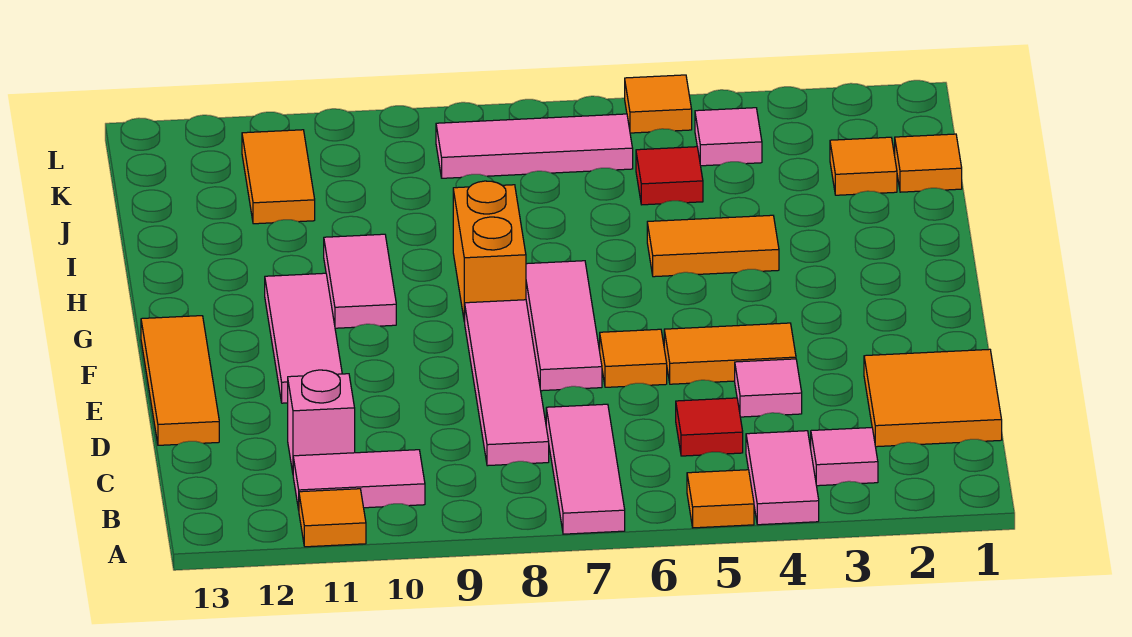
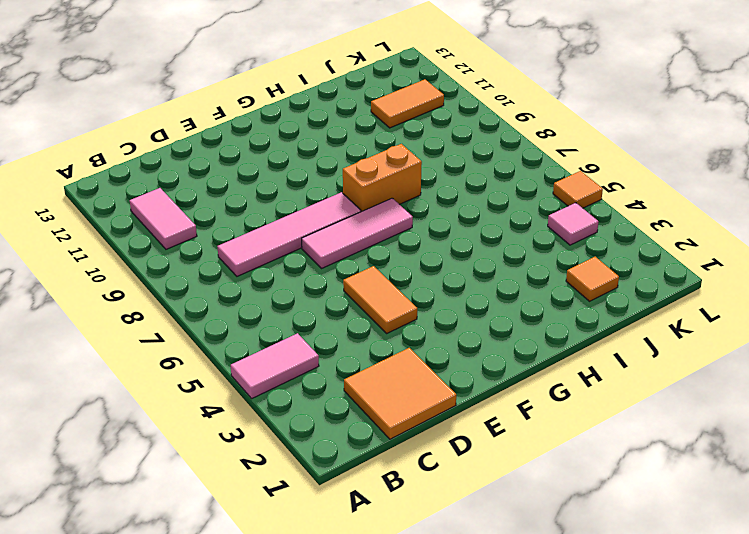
none -> orange 1x1 tile [687,470,754,528]
none -> pink 1x3 tile [546,404,625,534]
none -> orange 1x1 tile [299,489,366,547]

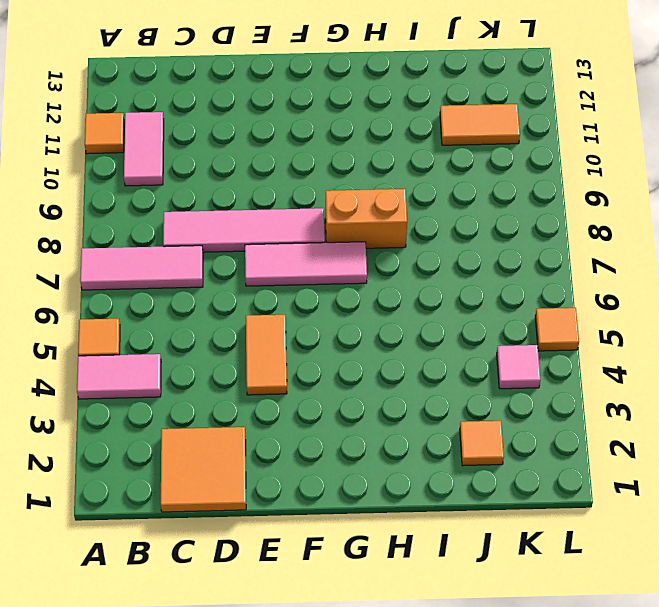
none -> pink 1x1 tile [811,428,878,486]
none -> red 1x1 tile [676,398,743,456]
none -> pink 1x1 brick [288,370,355,472]

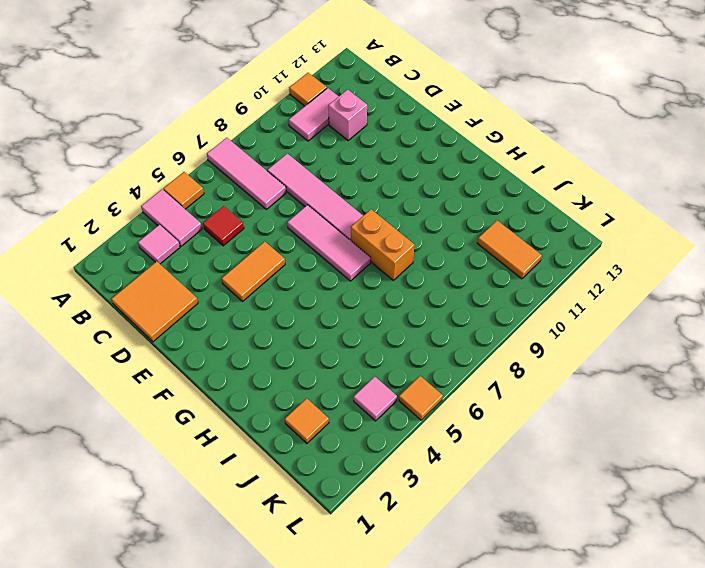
none -> pink 1x1 tile [735,359,802,417]
none -> orange 1x3 tile [141,316,219,445]
none -> orange 1x1 tile [600,329,667,387]

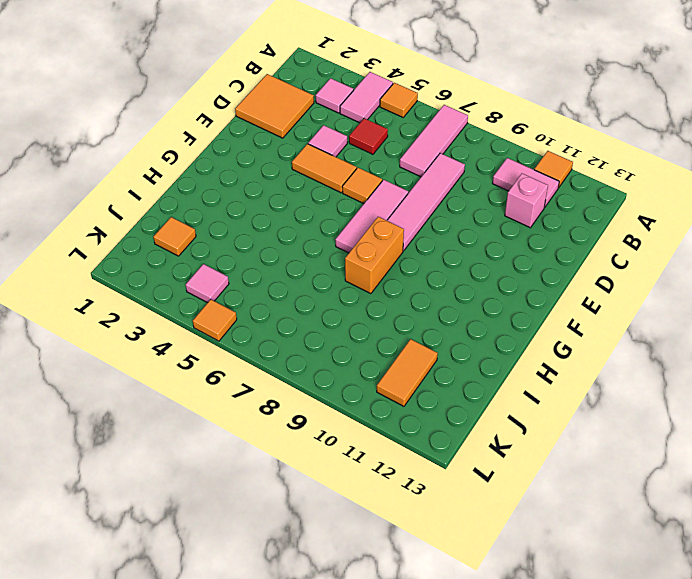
none -> orange 1x3 tile [141,316,219,445]
none -> pink 1x3 tile [265,273,342,403]
none -> pink 1x2 tile [324,234,396,328]

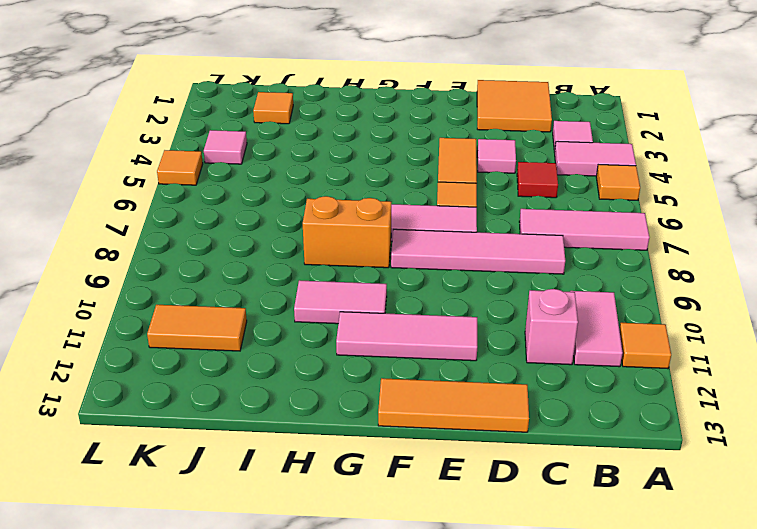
none -> orange 1x2 tile [647,215,779,277]
none -> orange 1x1 tile [895,134,962,192]
none -> red 1x1 tile [636,147,703,205]

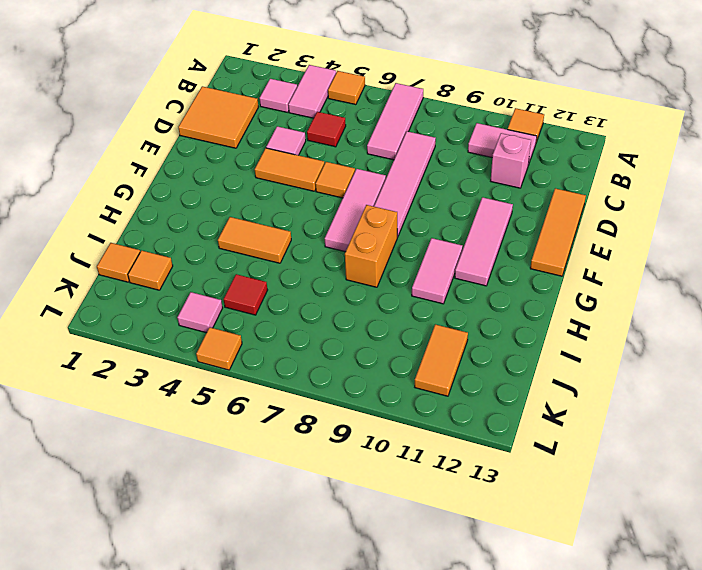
none -> pink 1x3 tile [436,114,633,178]

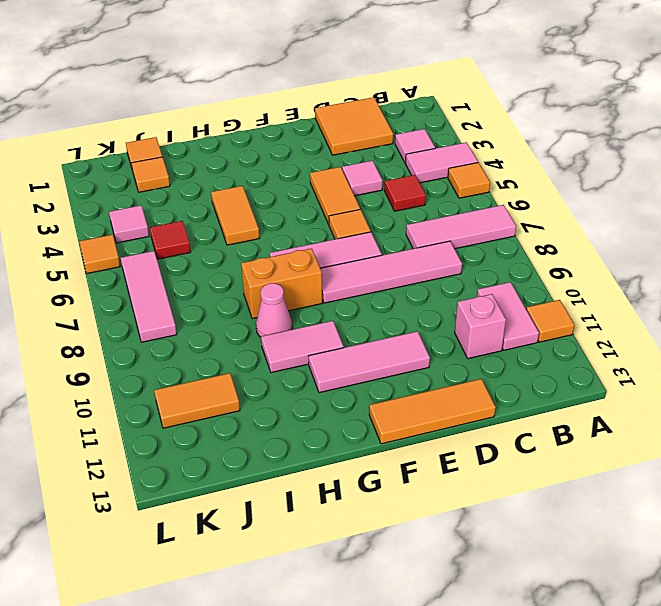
pink 1x1 cone [256,283,292,337] -> none

